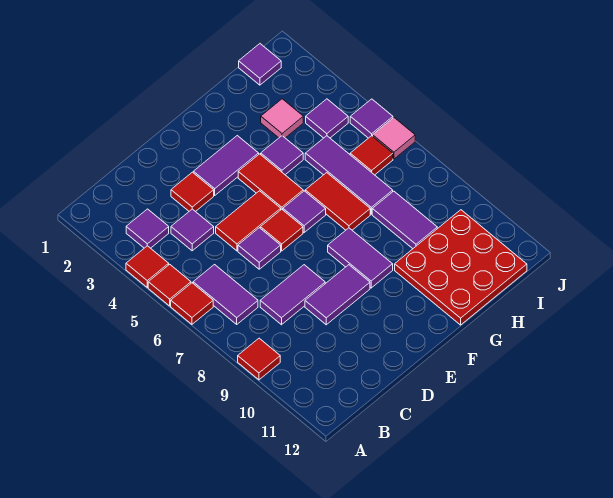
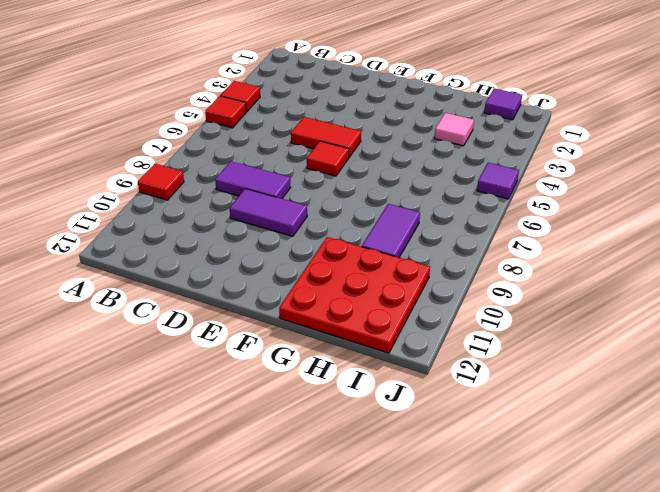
none -> red 1x1 tile [171,283,213,324]
none -> purple 1x1 tile [126,209,169,248]
none -> purple 1x2 tile [193,265,258,324]

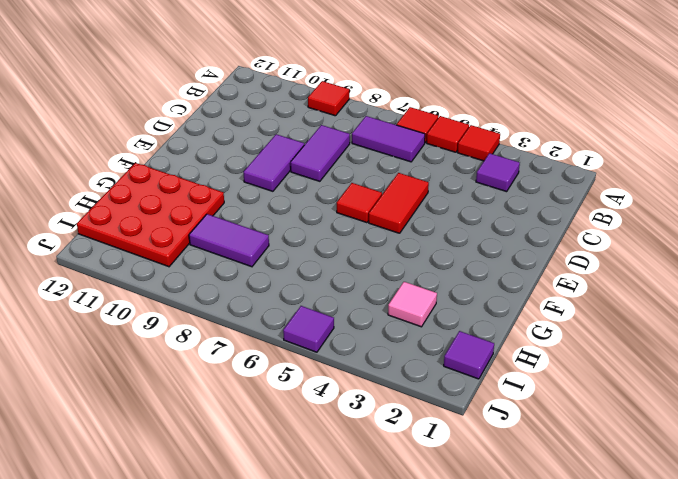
none -> purple 1x1 tile [171,209,214,251]
none -> red 1x1 tile [171,172,214,212]
none -> purple 1x1 tile [238,228,281,269]

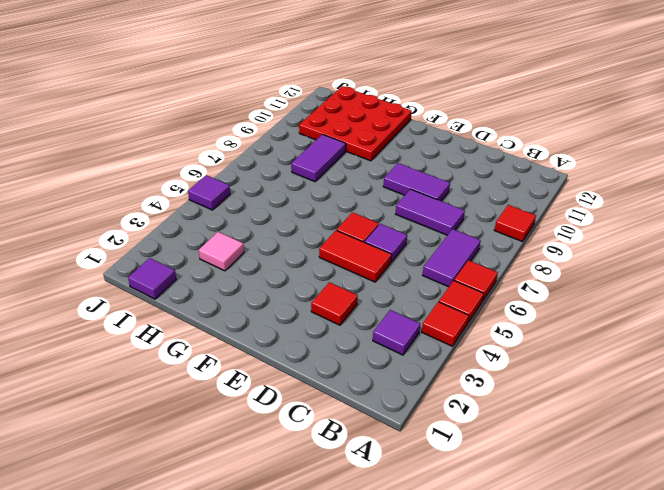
none -> purple 1x1 tile [171,209,214,251]
none -> purple 1x2 tile [193,136,259,195]
none -> red 1x2 tile [238,154,303,210]

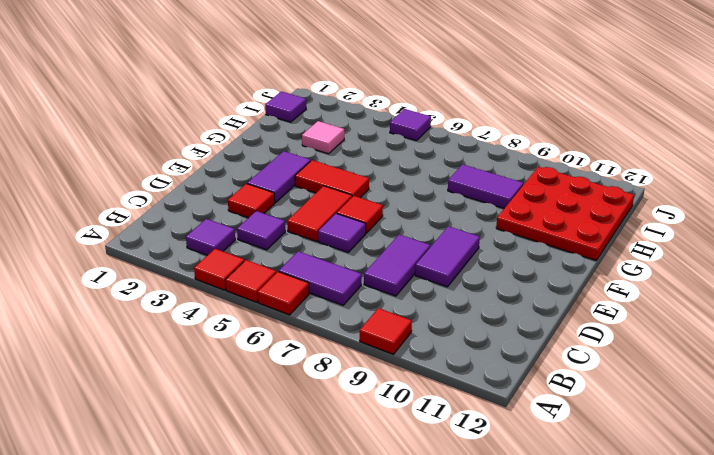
none -> purple 1x1 tile [283,191,326,232]
none -> purple 1x2 tile [328,228,393,288]
none -> purple 1x1 tile [261,136,303,175]

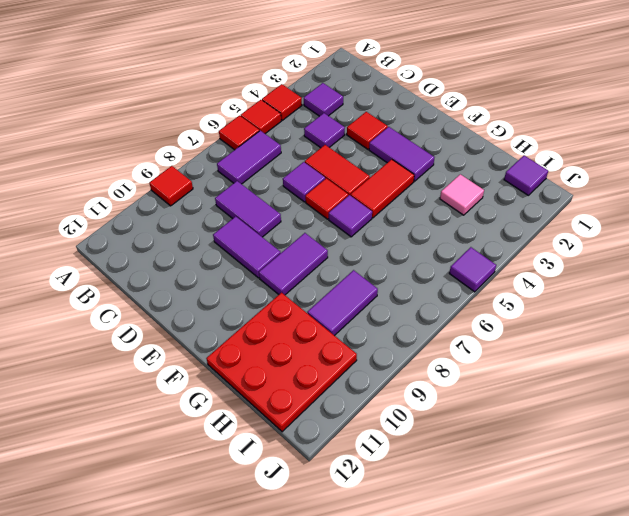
none -> purple 1x1 tile [261,136,303,175]
none -> red 1x2 tile [305,173,370,230]
none -> purple 1x3 tile [305,136,393,214]

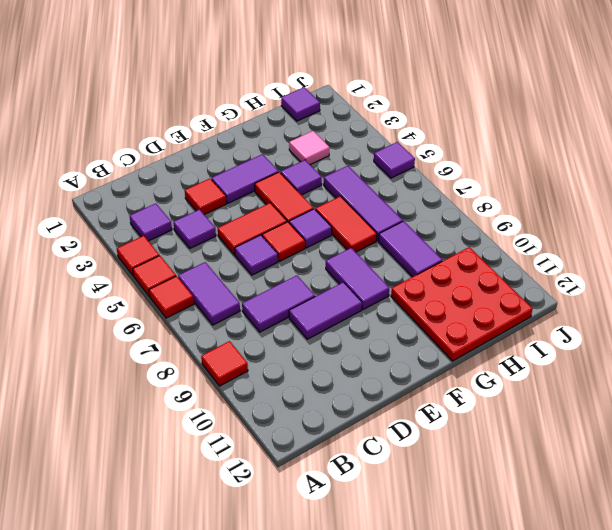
none -> purple 1x1 tile [306,99,348,138]
none -> red 1x1 tile [350,136,393,175]
none -> pink 1x1 tile [373,118,415,159]

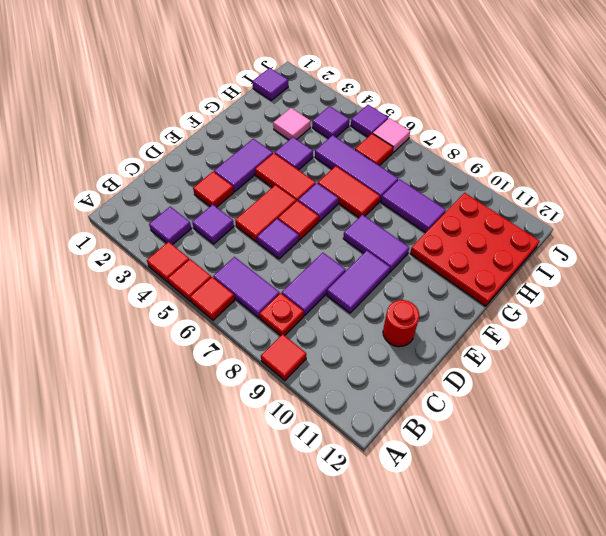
red 1x1 plate [260,293,304,336] -> none
red 1x1 round brick [383,300,419,347] -> none

